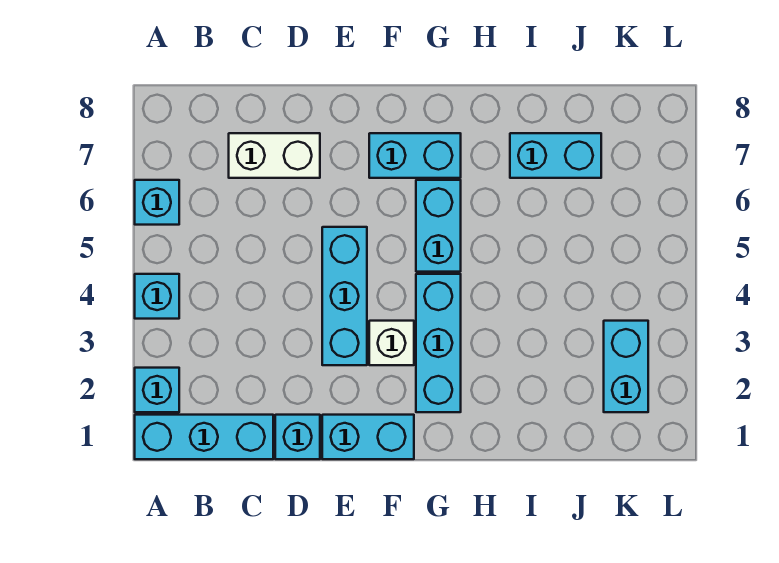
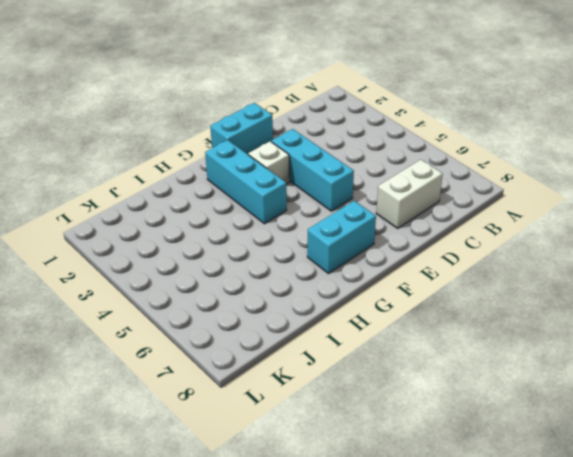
none -> cyan 1x3 brick [135,415,273,459]
none -> cyan 1x1 brick [135,368,179,412]
none -> cyan 1x1 brick [135,274,179,319]

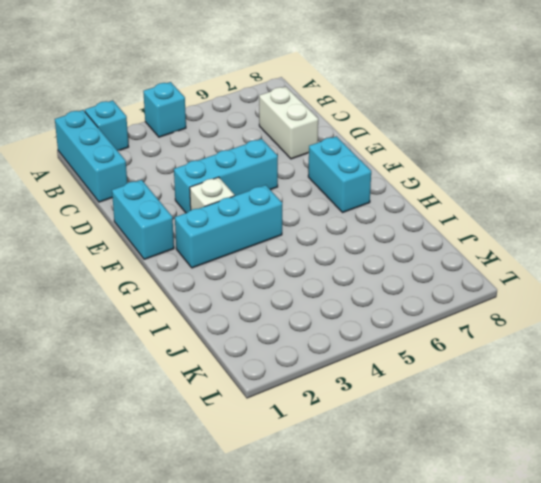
none -> cyan 1x1 brick [135,180,179,225]
none -> cyan 1x1 brick [275,415,320,459]
none -> cyan 1x2 brick [416,180,461,272]

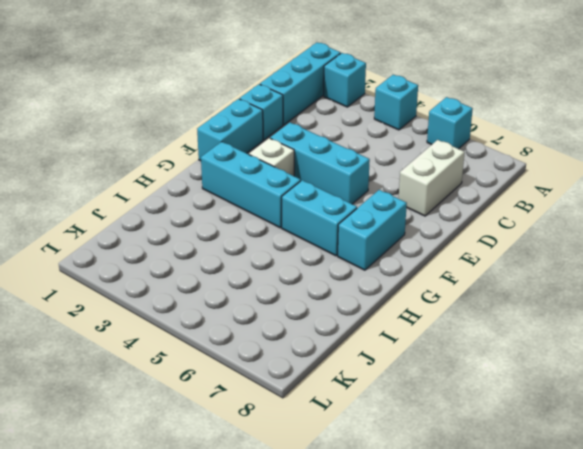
none -> cyan 1x2 brick [510,133,601,178]
none -> cyan 1x2 brick [604,321,648,412]

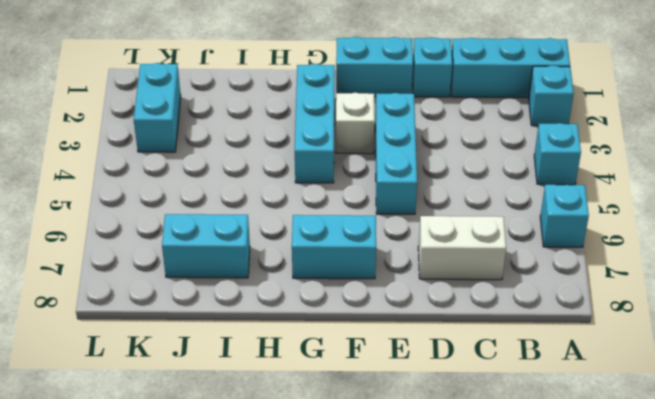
none -> cyan 1x2 brick [416,180,461,272]

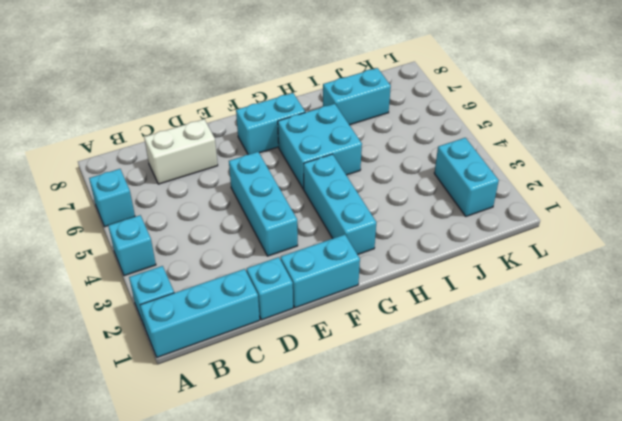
cyan 2x2 brick [278,104,362,189] -> cyan 1x2 brick [416,180,461,272]
none -> white 1x1 brick [369,321,414,365]

